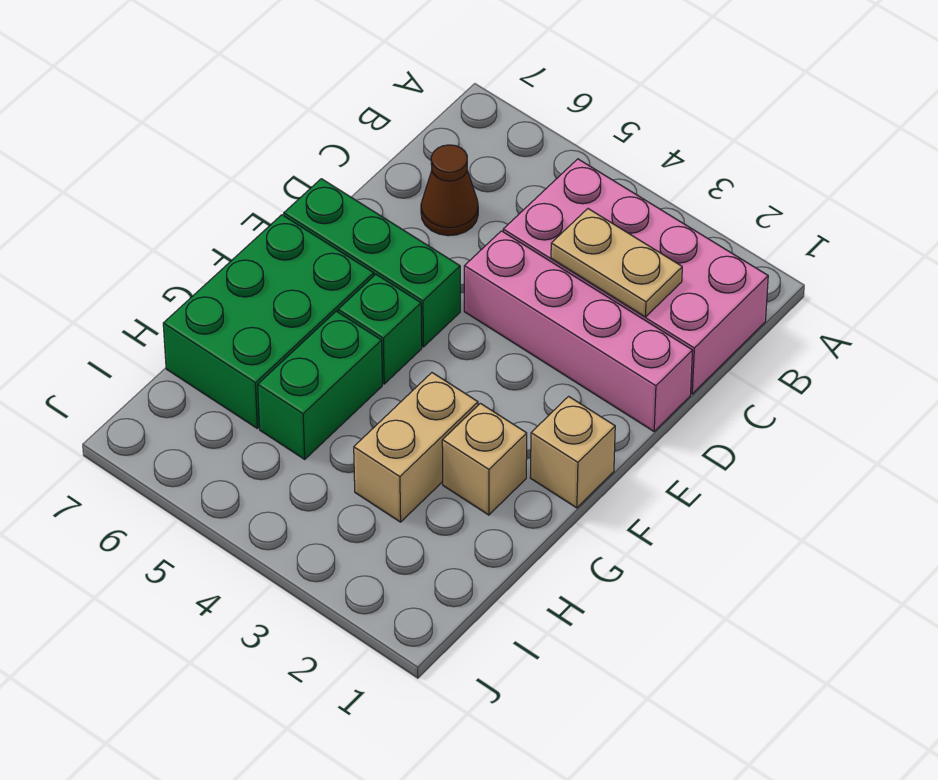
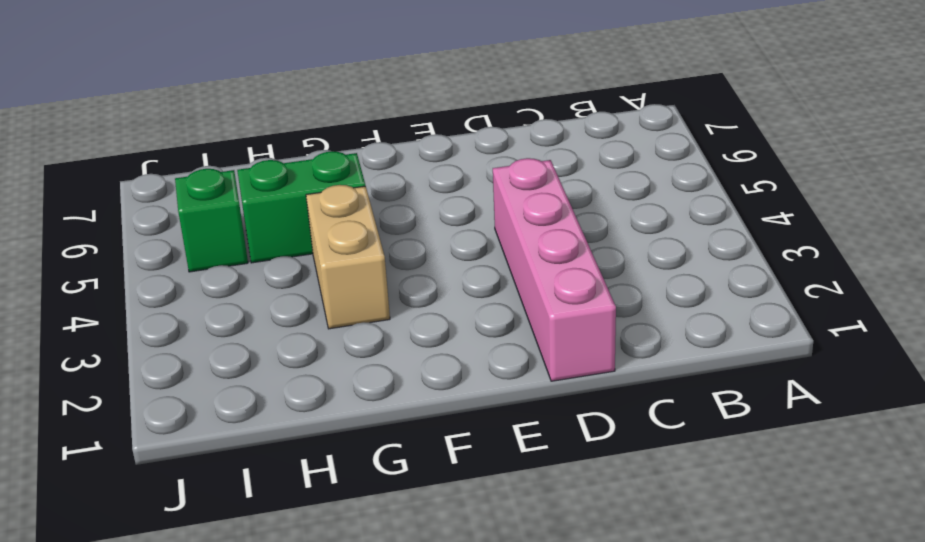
tan 1x2 brick [306,185,390,329] -> tan 1x2 brick turned to [354,373,478,522]
green 1x1 brick [175,169,248,272] -> green 1x1 brick moved to [338,274,422,384]
none -> pink 2x4 brick [503,159,768,394]
none -> brown 1x1 cone [421,145,478,236]

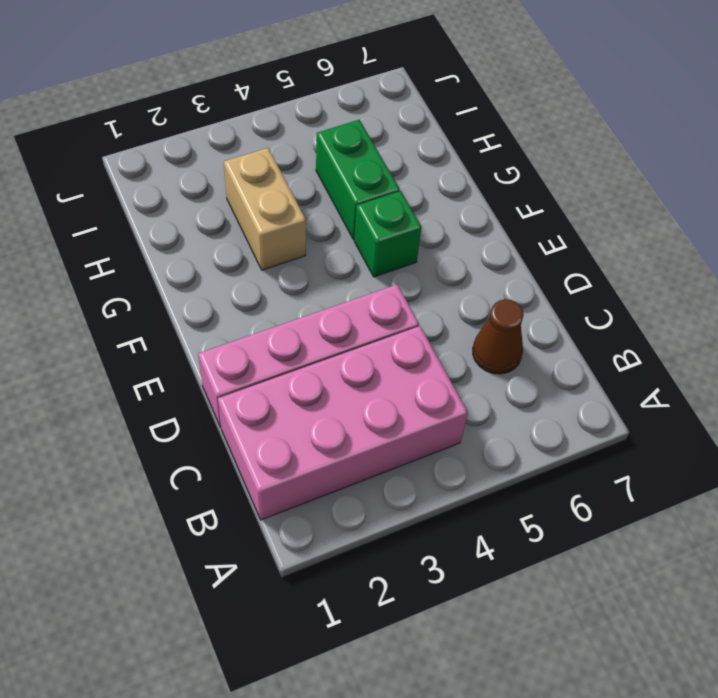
none -> green 1x3 brick [284,179,460,347]
none -> tan 1x1 brick [530,396,615,508]

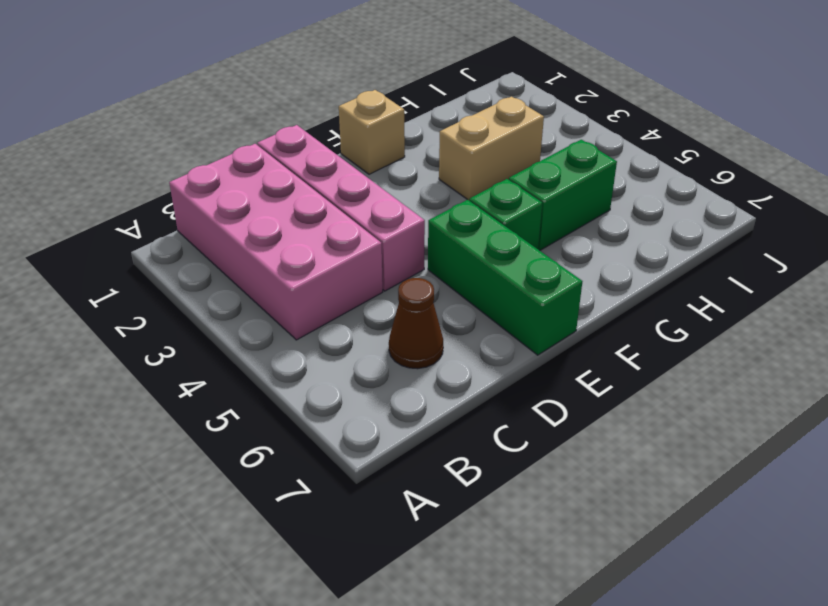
none -> green 2x3 brick [163,215,374,428]
none -> tan 1x1 brick [442,403,527,515]

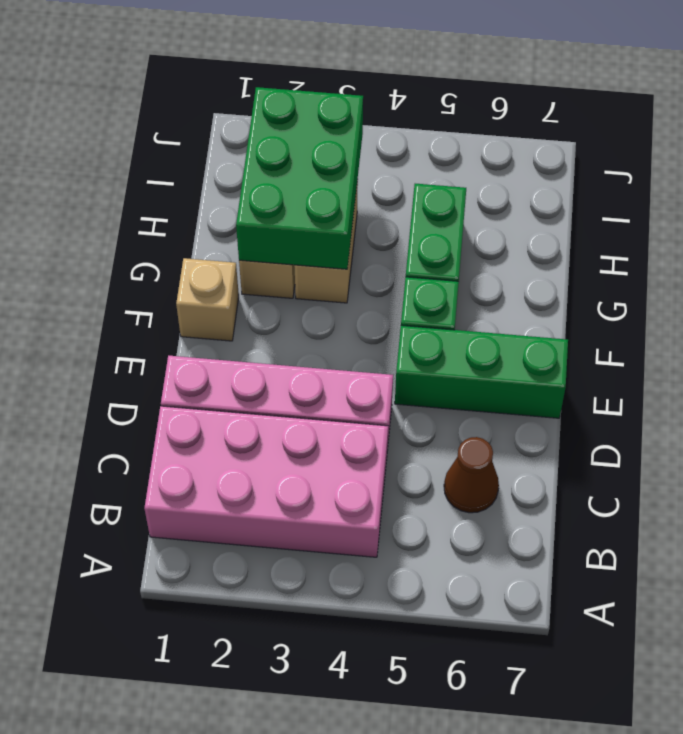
green 2x3 brick [236,87,363,269] -> green 2x3 brick moved to [163,215,374,428]
none -> tan 1x2 plate [551,209,682,317]

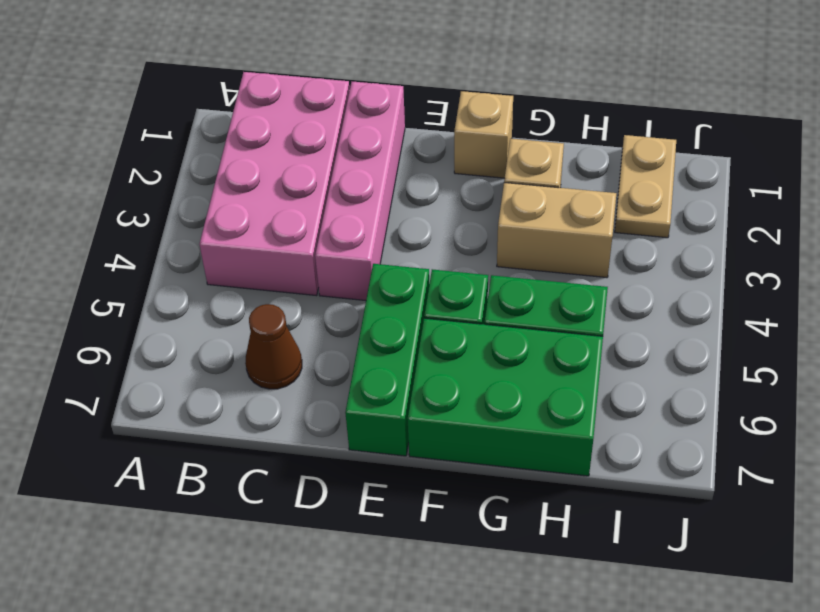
tan 1x2 plate [615,135,676,238] -> tan 1x2 plate moved to [551,209,682,317]

